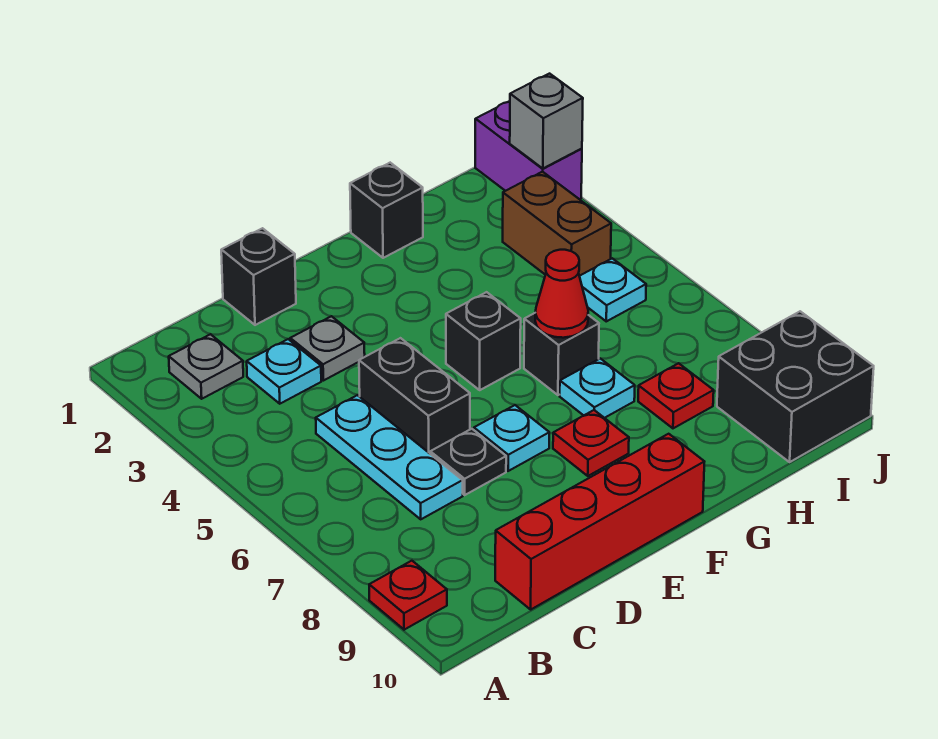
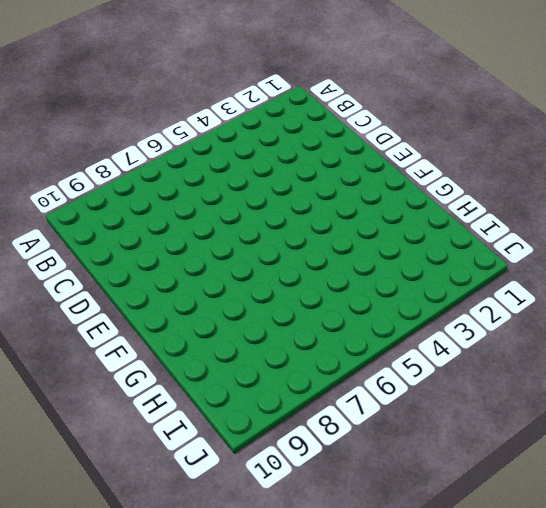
none -> red 1x1 plate [369,561,447,630]
none -> grey 1x1 plate [169,334,243,399]
none -> cyan 1x1 plate [247,339,321,404]

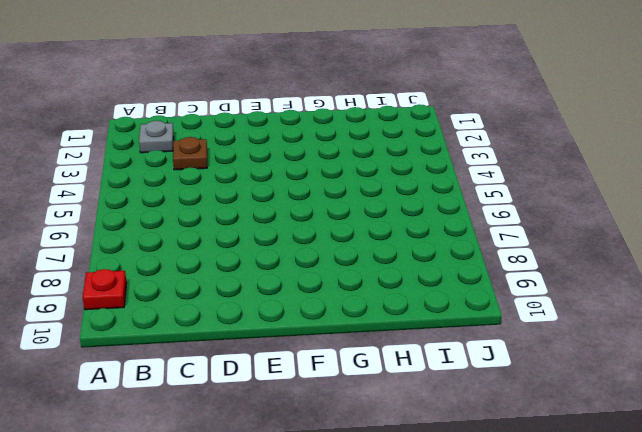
brown 1x1 plate [173,137,207,170] -> cyan 1x1 plate [247,339,321,404]
none -> cyan 1x3 plate [316,395,463,519]
none -> red 1x4 brick [495,434,704,609]
none -> black 1x1 brick [221,228,296,325]

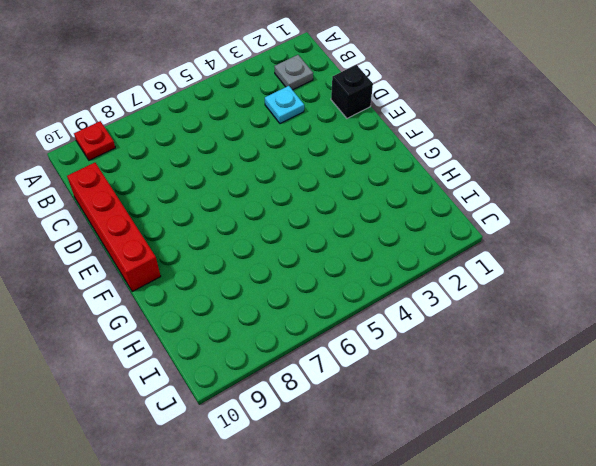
none -> cyan 1x3 plate [316,395,463,519]
none -> grey 1x1 plate [290,316,365,381]
none -> black 1x2 brick [359,338,470,453]

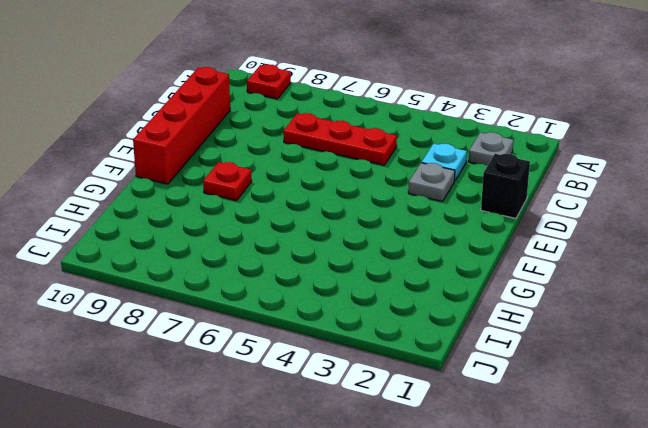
red 1x3 plate [283,113,397,165] -> cyan 1x3 plate [316,395,463,519]
none -> black 1x2 brick [359,338,470,453]
none -> black 1x1 plate [430,429,506,495]
none -> cyan 1x1 plate [474,405,549,471]

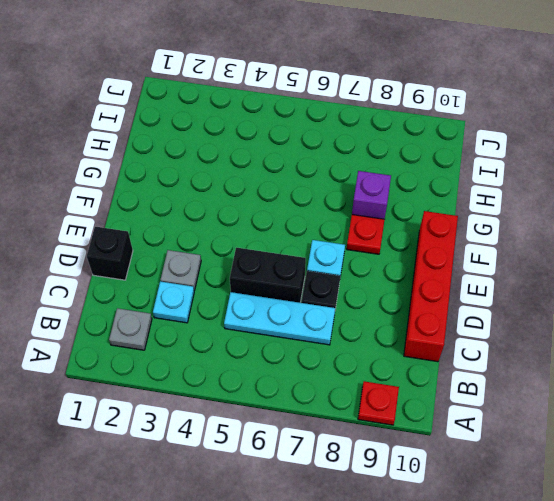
purple 1x1 brick [352,171,391,219] -> none
none -> black 1x1 brick [446,292,521,390]
none -> black 1x1 brick [350,163,423,258]
none -> black 1x1 brick [524,313,599,395]

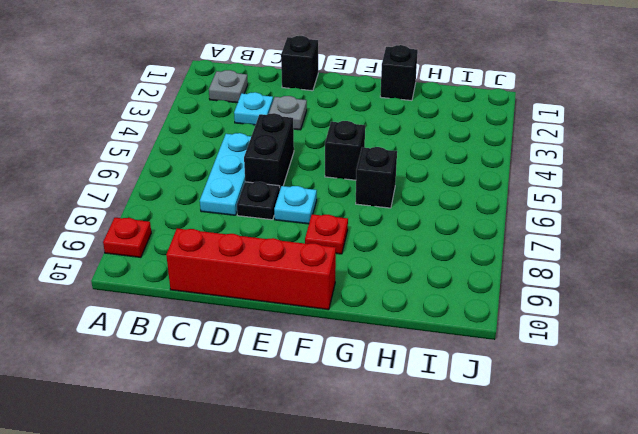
none -> cyan 1x1 plate [560,359,635,418]
none -> red 1x1 plate [638,363,714,428]
none -> brown 1x2 brick [503,172,611,276]

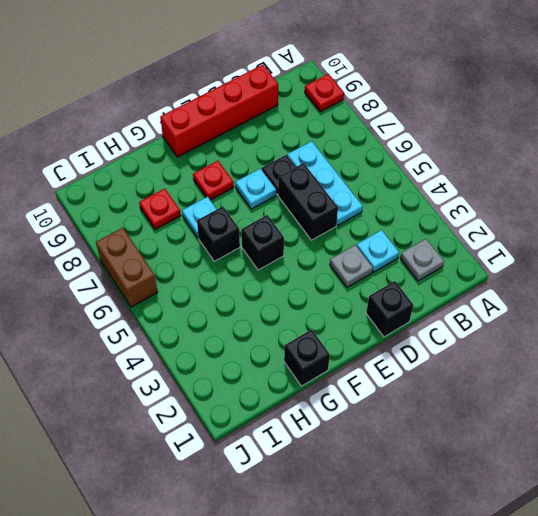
brown 1x2 brick [96,228,158,307] -> brown 1x2 brick moved to [503,172,611,276]
none -> cyan 1x1 plate [580,258,646,321]
none -> black 2x2 brick [717,311,874,462]
none -> purple 1x2 brick [475,101,582,199]

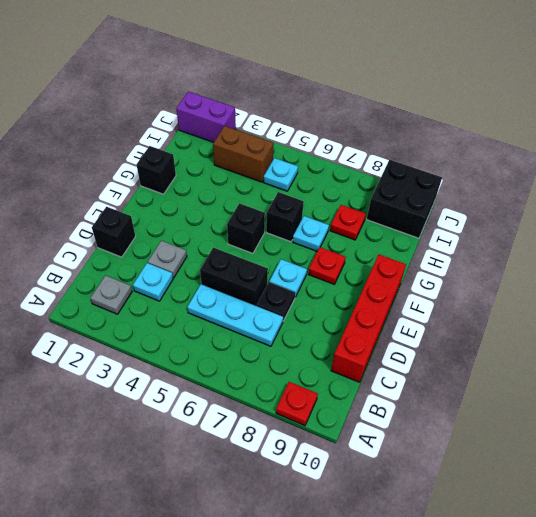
none -> red 1x1 cone [535,250,588,338]
none -> grey 1x1 brick [510,74,583,169]

